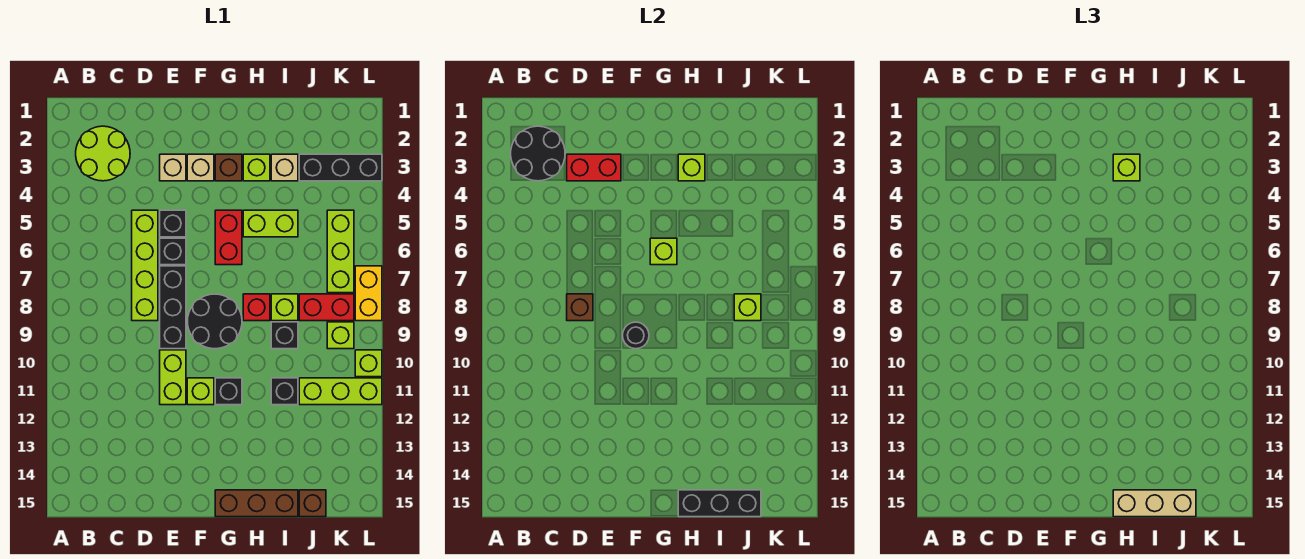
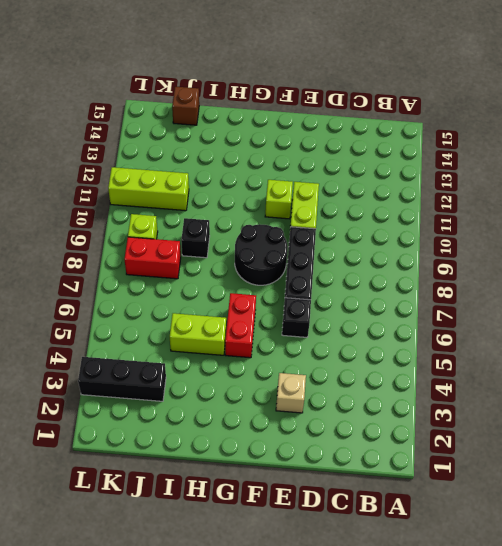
none -> lime 2x2 round brick [76,126,130,181]
none -> lime 1x4 brick [132,210,158,321]
none -> black 1x1 brick [160,210,186,237]
none -> tan 1x1 brick [187,154,214,181]

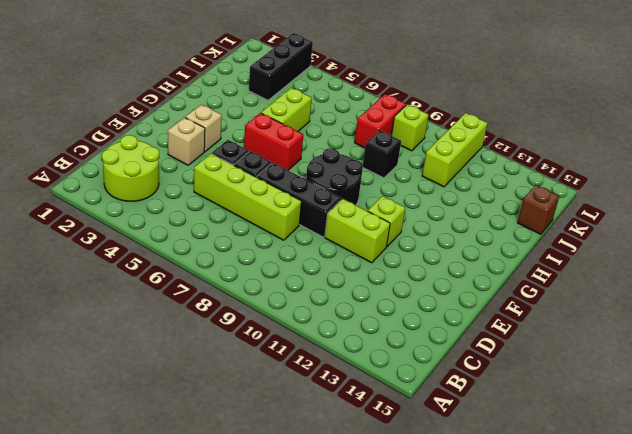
none -> brown 1x1 brick [215,154,242,181]
none -> black 1x1 brick [215,378,242,405]
none -> brown 1x3 brick [215,490,298,517]
none -> lime 1x1 brick [243,154,270,181]

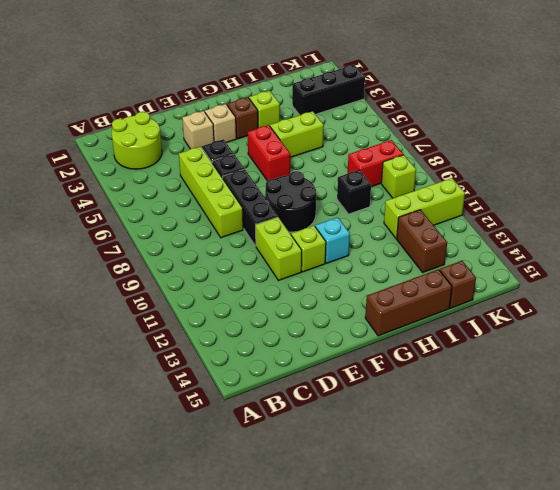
cyan 1x1 brick [315,217,350,263] -> black 1x1 brick [215,378,242,405]
brown 1x2 brick [397,210,447,272] -> none
none -> red 1x1 brick [243,294,270,321]
none -> tan 1x1 brick [271,154,298,181]
none -> lime 1x1 brick [271,294,298,321]
none -> black 1x1 brick [271,378,298,405]

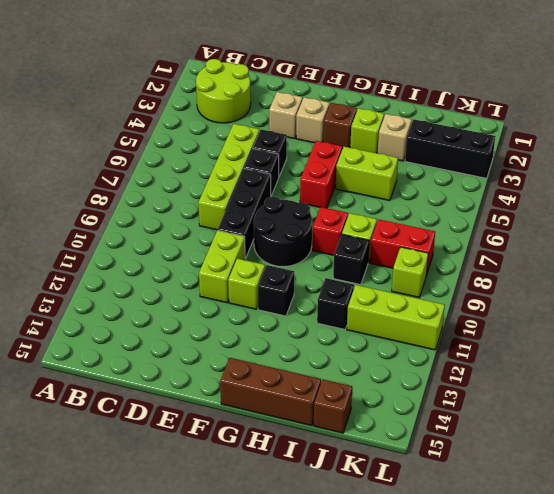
none -> lime 1x3 brick [327,210,354,293]
none -> yellow 1x2 brick [355,266,382,321]
none -> lime 1x1 brick [355,350,382,377]
none -> black 2x2 round brick [511,126,565,181]

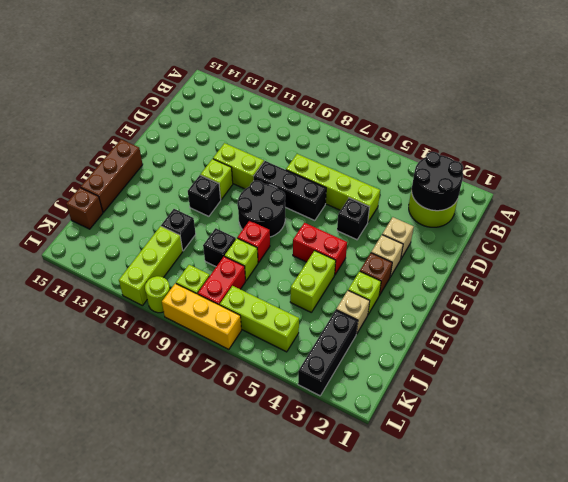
yellow 1x3 brick [162,283,241,349] -> yellow 1x2 brick [355,266,382,321]
lime 1x1 round brick [145,276,170,313] -> lime 1x1 brick [355,350,382,377]
none -> black 1x1 brick [160,238,186,265]
none -> red 1x2 brick [567,154,621,181]
none -> brown 1x1 brick [567,294,593,321]
none -> black 1x1 round brick [623,322,649,349]

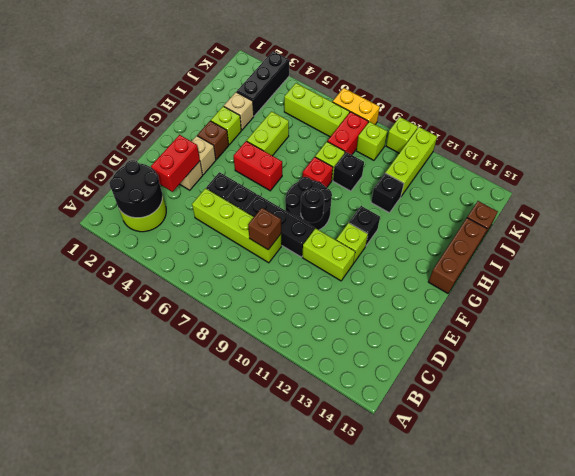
none -> lime 1x1 brick [650,238,677,265]
none -> lime 1x1 brick [678,154,705,181]
none -> black 1x3 brick [678,490,761,517]
none -> lime 1x1 brick [734,294,761,321]

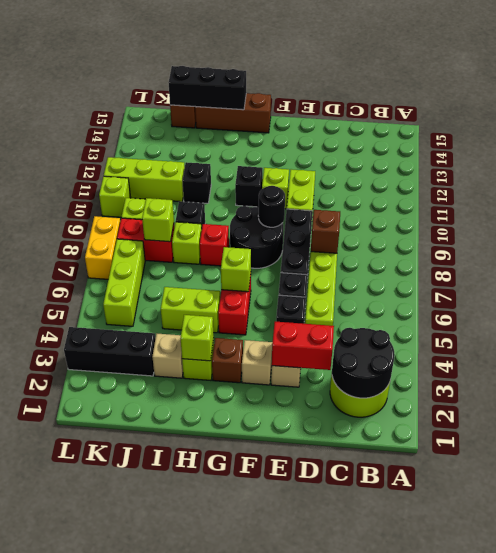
none -> lime 1x1 brick [1113,154,1140,181]
none -> tan 1x3 brick [1113,490,1196,517]

